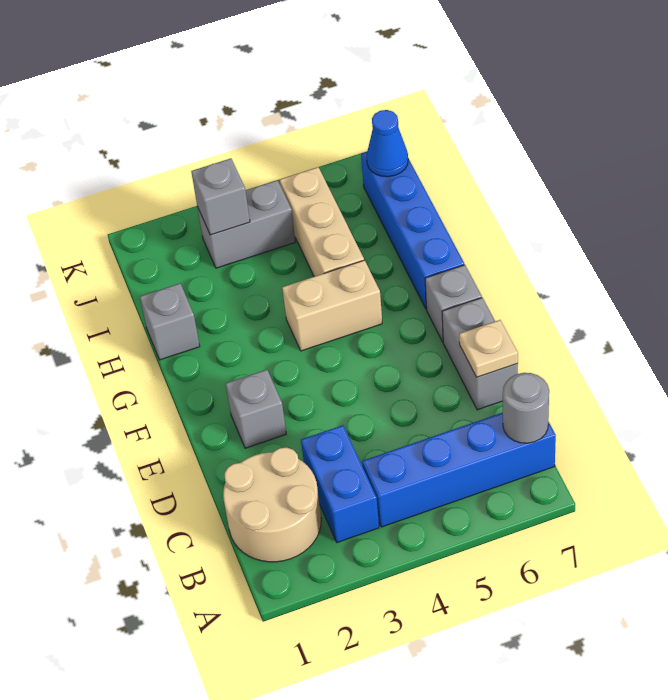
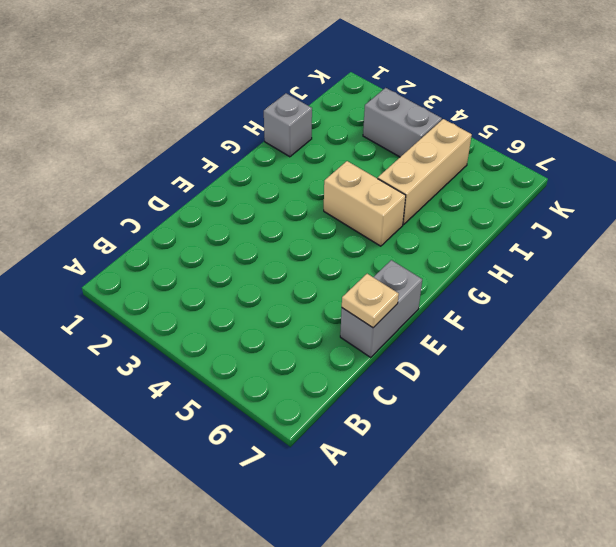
none -> tan 2x2 round brick [223,447,321,562]
none -> blue 1x2 brick [301,425,379,543]
none -> blue 1x4 brick [362,413,556,527]

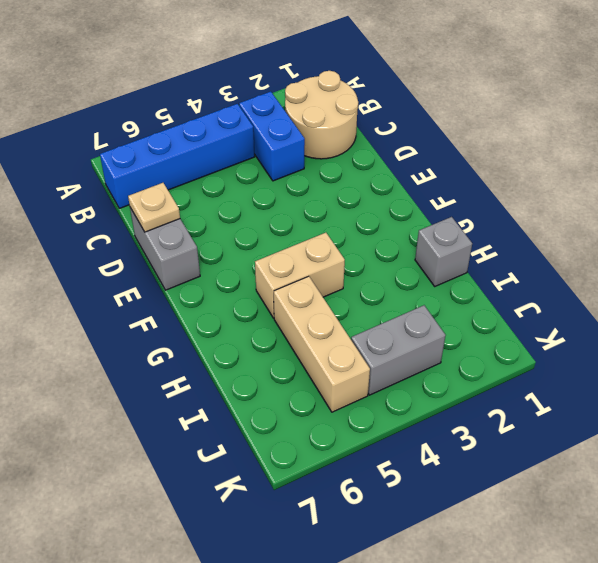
none -> grey 1x1 brick [226,370,286,448]
none -> grey 1x1 brick [425,265,482,342]
none -> blue 1x4 brick [361,152,464,309]

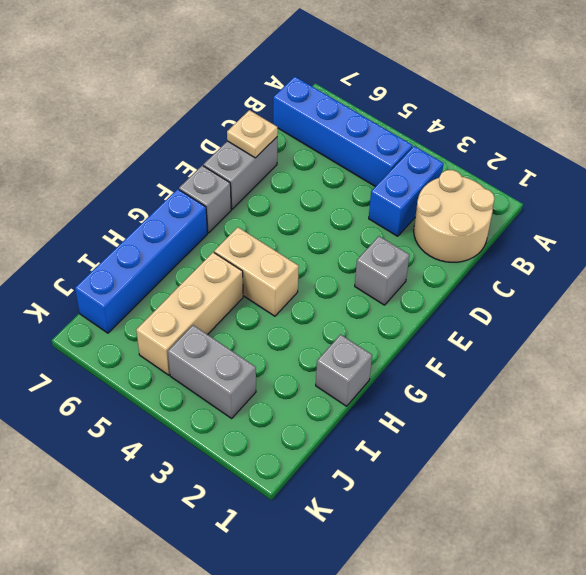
none -> grey 1x1 round brick [503,373,549,443]
none -> grey 1x1 brick [191,158,250,235]
none -> blue 1x1 cone [367,110,408,177]

